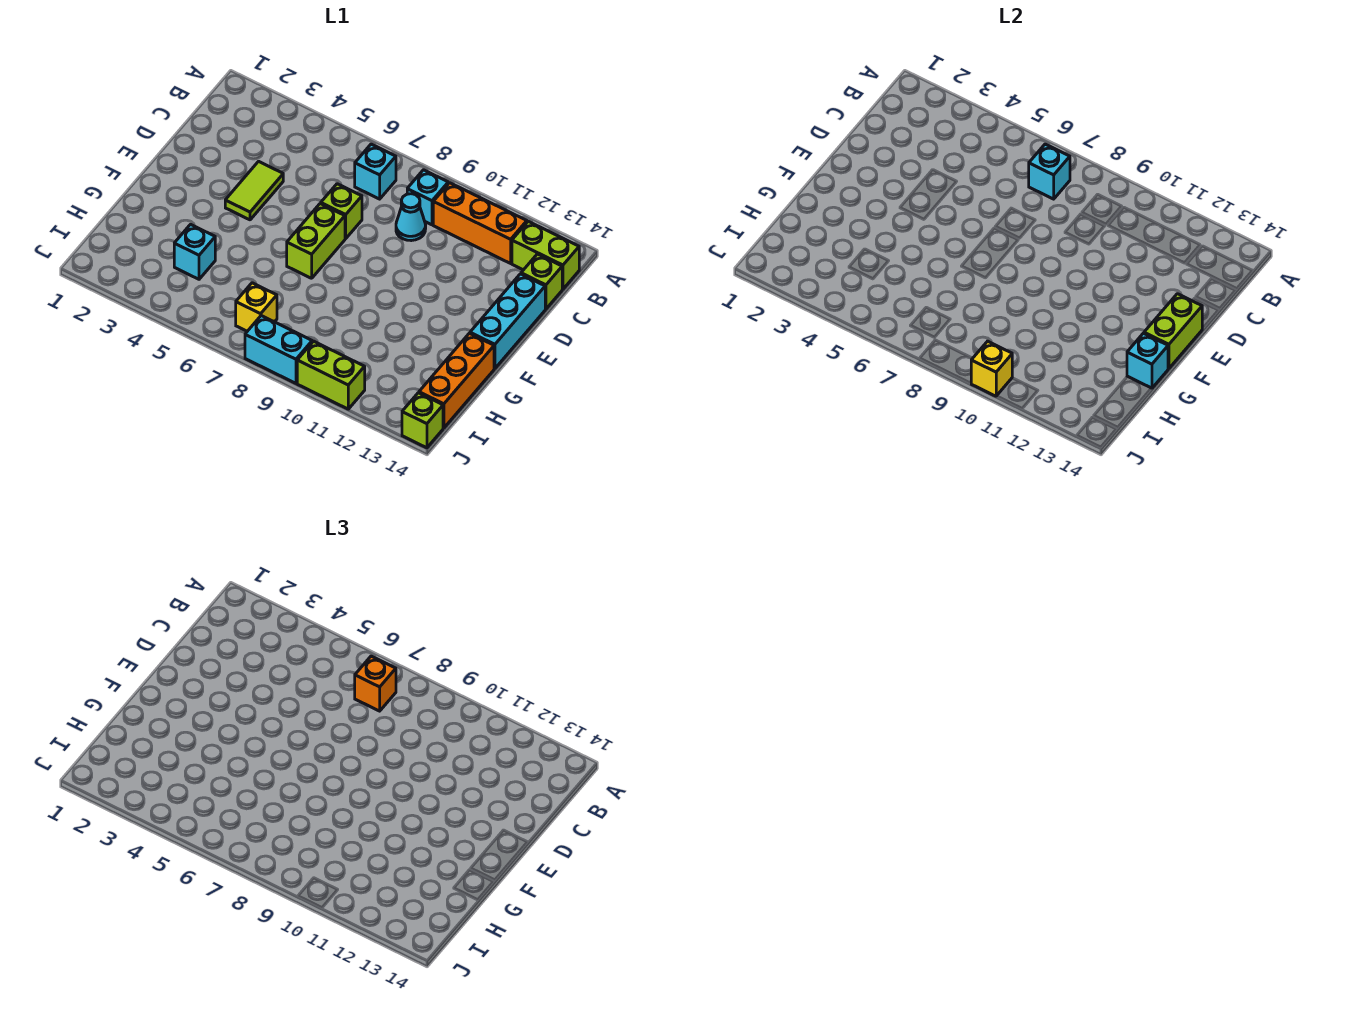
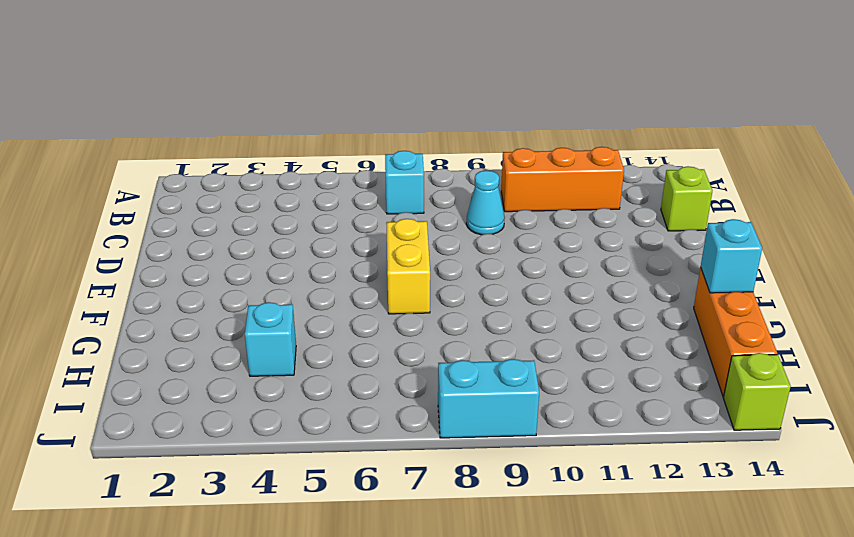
yellow 1x2 brick [386,219,430,314] -> lime 1x2 brick [287,204,345,278]
none -> cyan 1x1 brick [407,170,448,225]
none -> lime 1x2 brick [512,221,579,289]
none -> lime 1x2 tile [225,161,283,220]

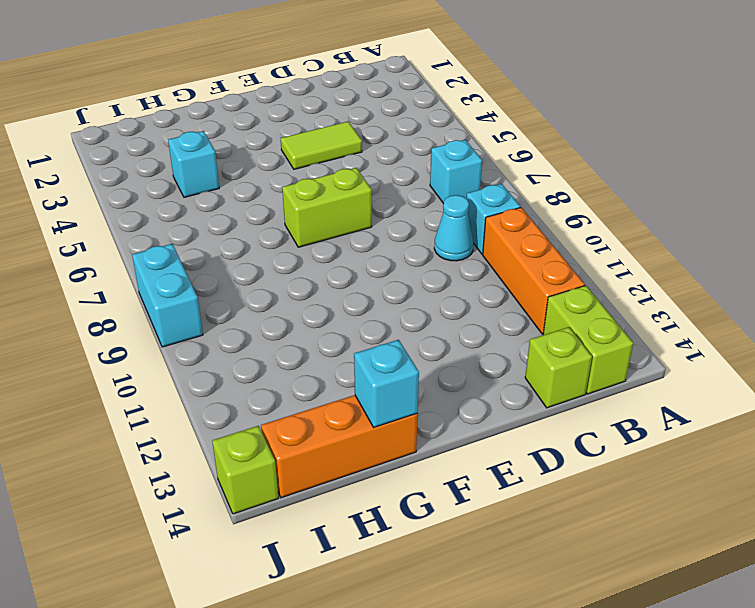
none -> lime 1x1 brick [321,184,362,239]
none -> cyan 1x3 brick [470,274,545,368]
none -> yellow 1x1 brick [236,283,277,331]

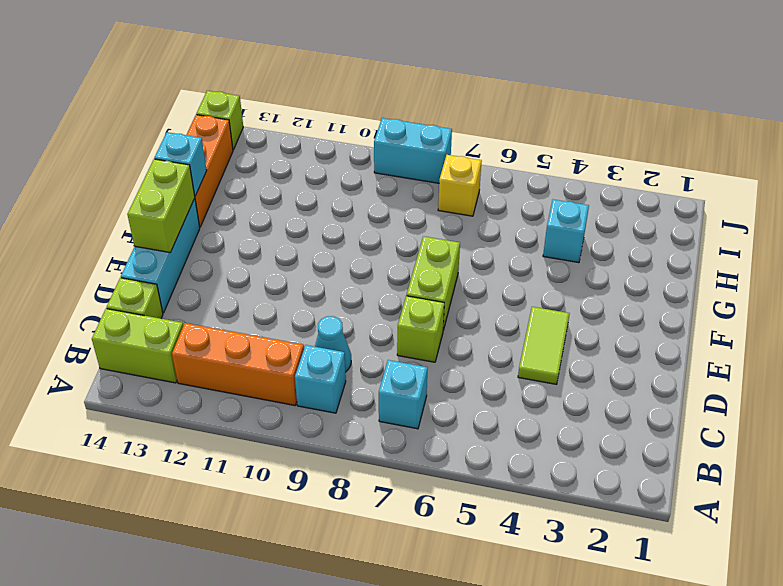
none -> lime 1x2 brick [297,341,365,409]
none -> cyan 1x1 brick [1029,144,1070,199]
none -> yellow 1x1 brick [971,341,1012,396]

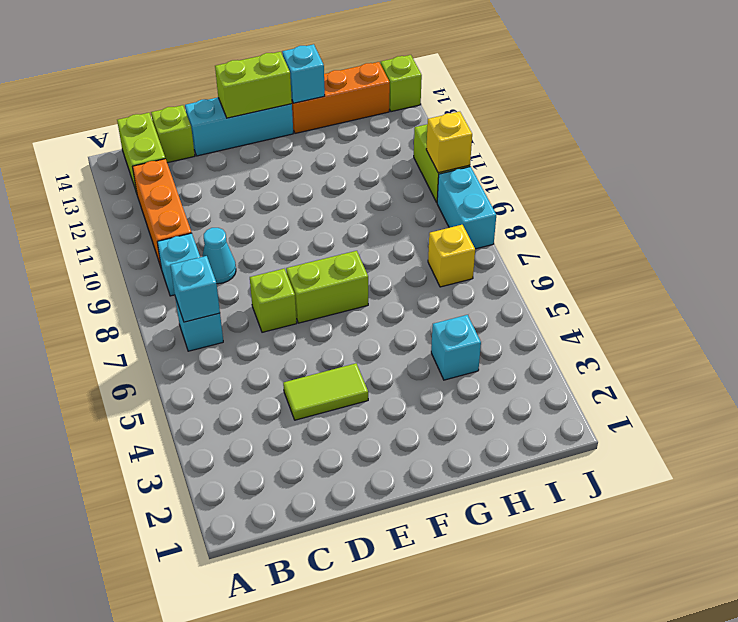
none -> orange 1x1 brick [355,656,396,711]

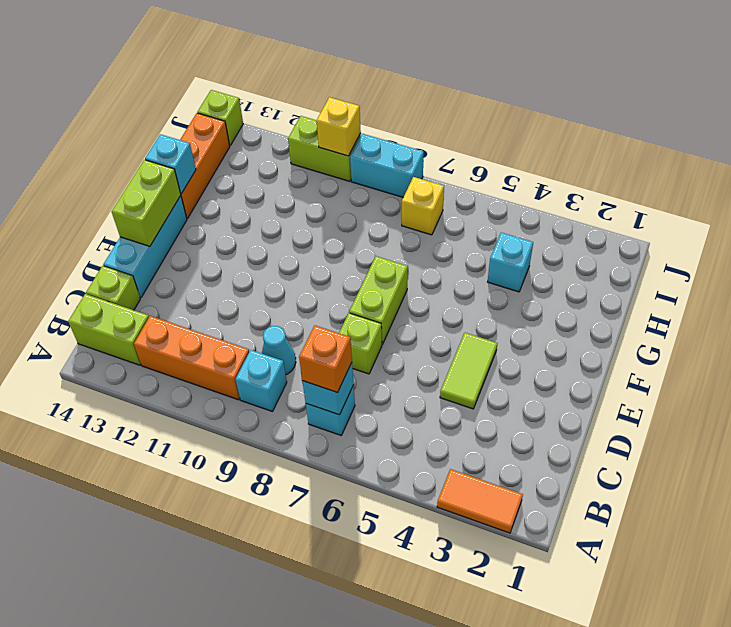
orange 1x2 tile [437,469,523,533] -> none

